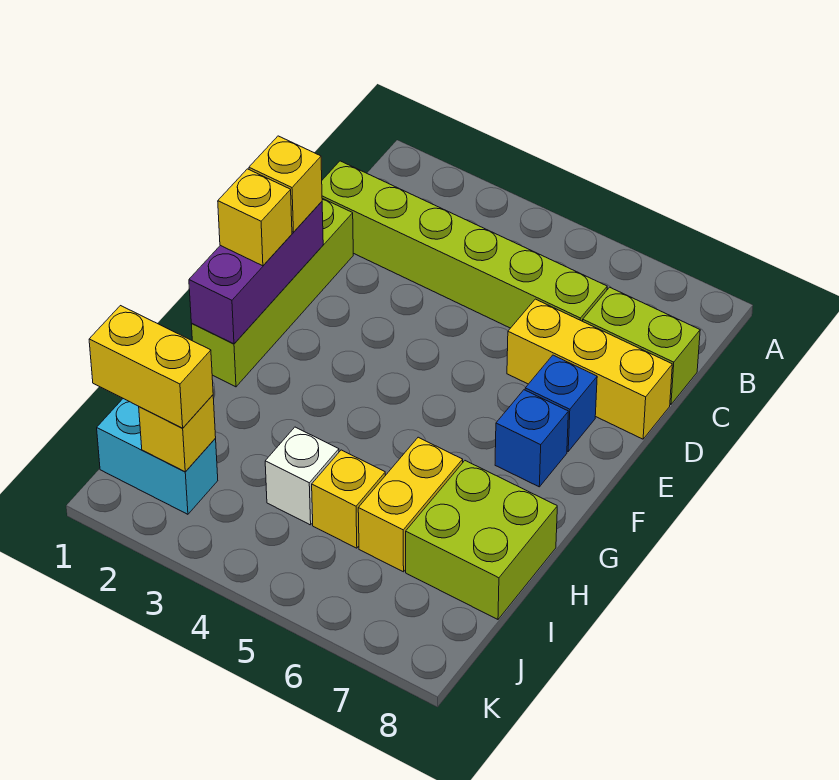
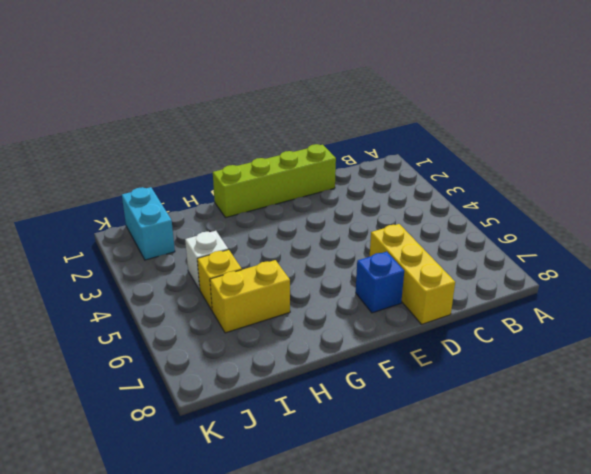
none -> lime 1x6 brick [322,161,607,328]
none -> lime 1x2 brick [583,287,700,405]
none -> blue 1x1 brick [495,390,568,487]

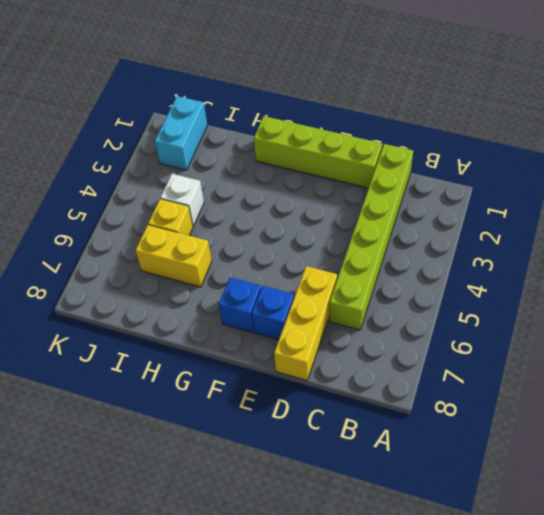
none -> lime 1x2 brick [583,287,700,405]
none -> lime 2x2 brick [406,461,557,619]
none -> purple 1x3 brick [189,202,323,344]

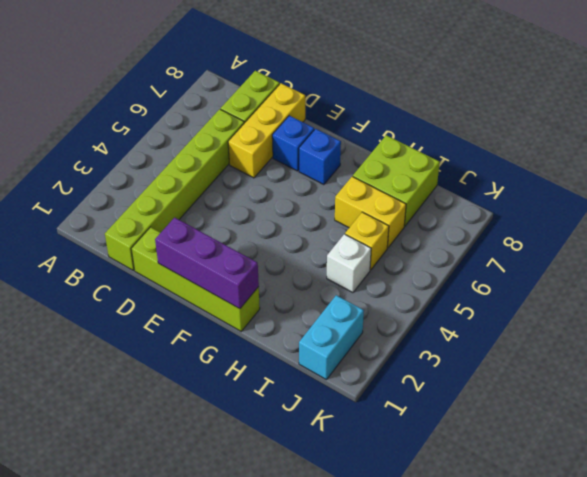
none -> yellow 1x1 brick [139,395,216,472]
none -> yellow 1x1 brick [249,136,322,232]
none -> yellow 1x1 brick [218,169,292,266]

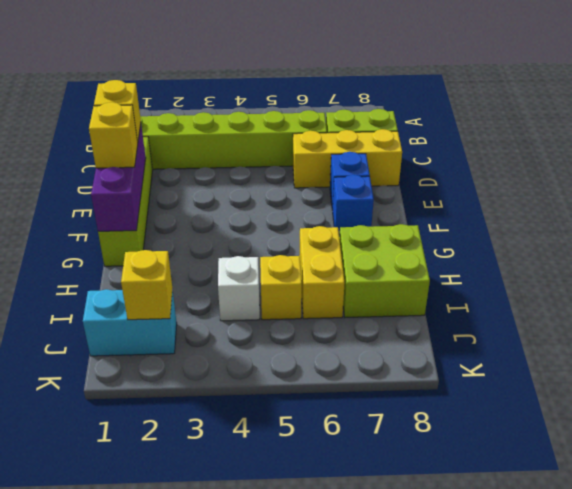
none -> yellow 1x2 brick [89,306,213,428]

